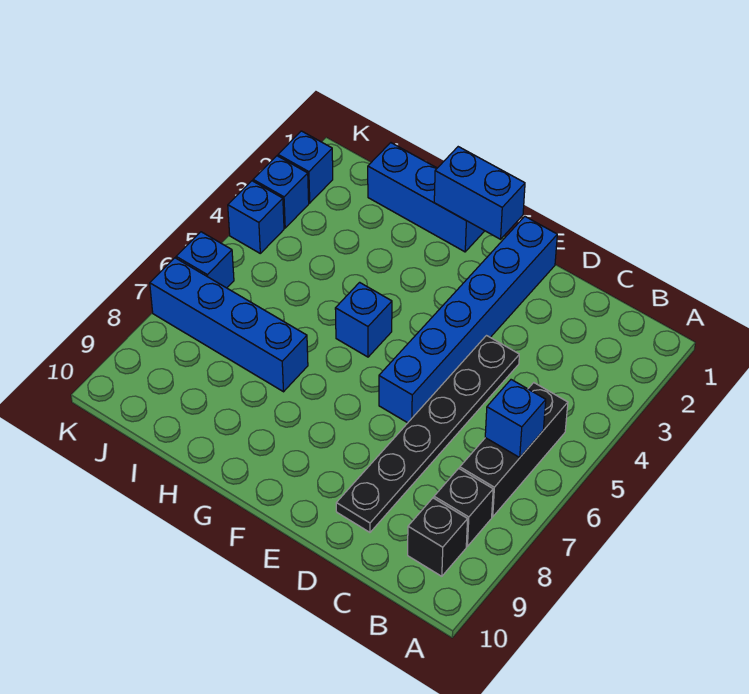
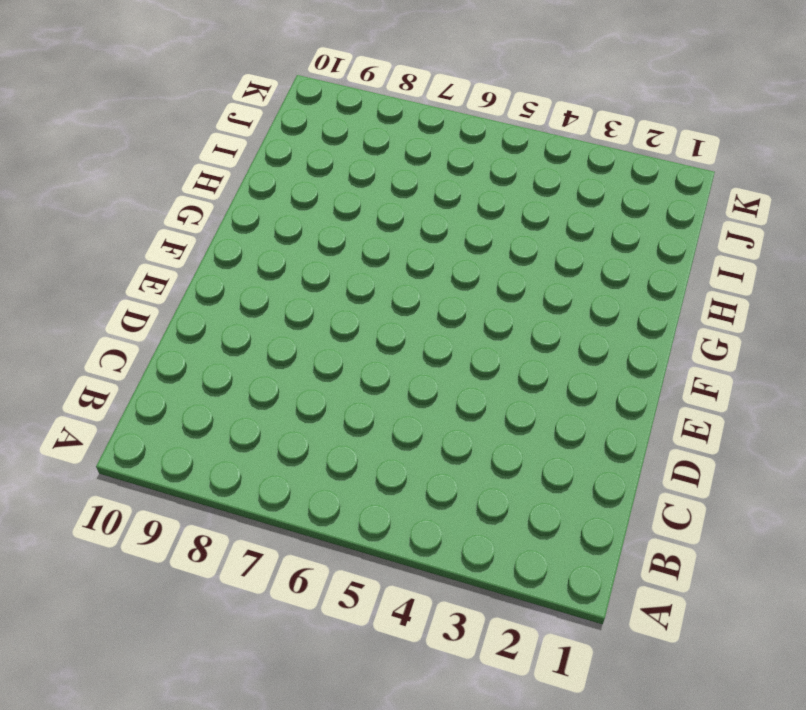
none -> black 1x3 brick [460,383,568,517]
none -> black 1x1 brick [434,468,493,546]
none -> black 1x1 brick [408,498,468,576]

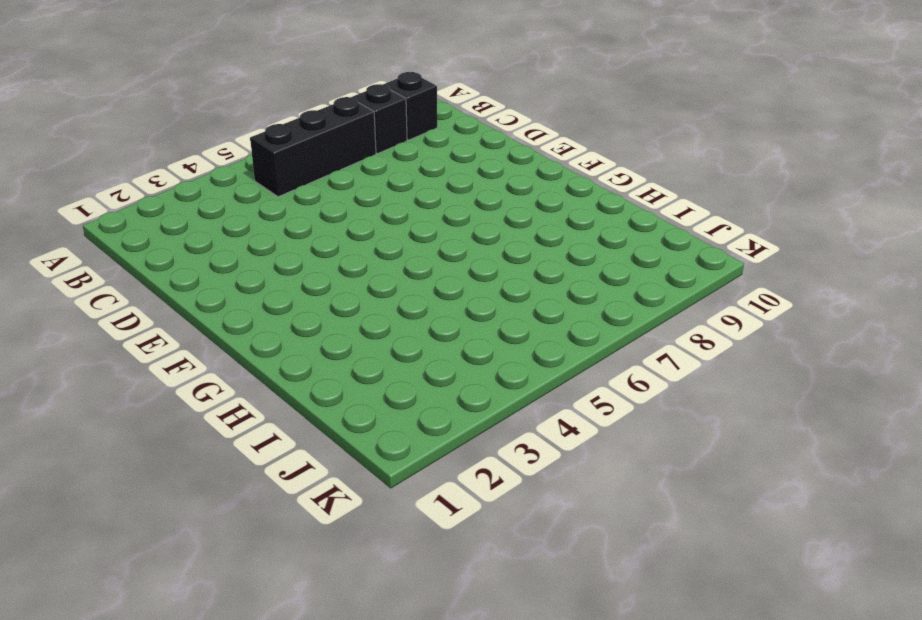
none -> black 1x6 plate [336,336,519,532]
none -> blue 1x6 brick [379,216,557,423]
none -> blue 1x3 brick [368,143,484,252]

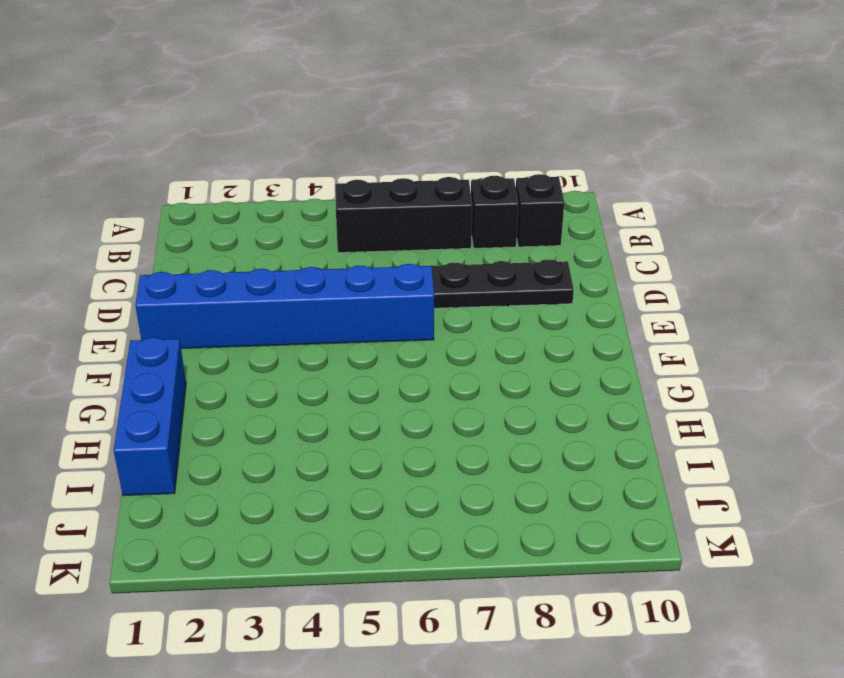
none -> blue 1x1 brick [335,282,392,357]
none -> blue 1x4 brick [150,258,308,392]
none -> blue 1x1 brick [278,131,333,203]

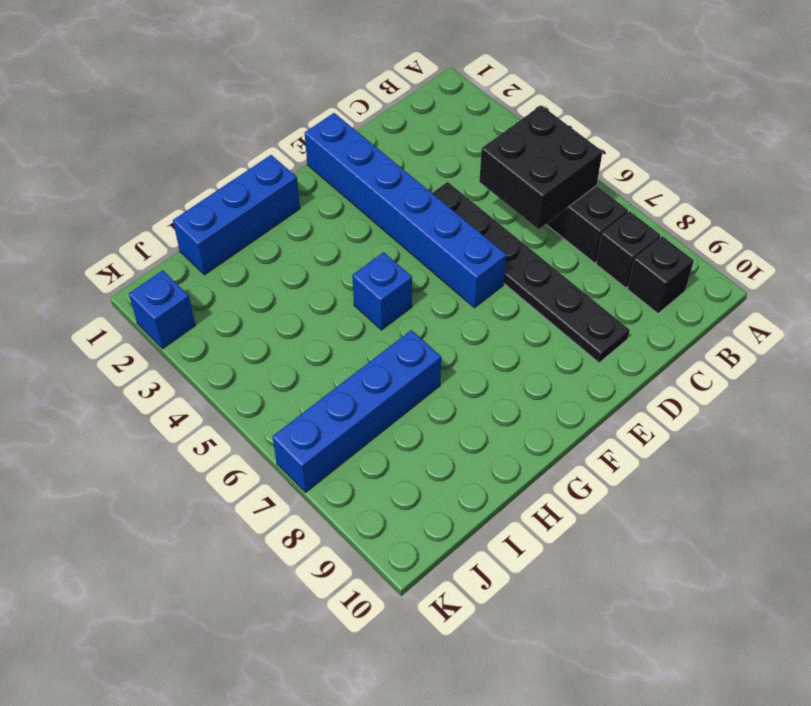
black 2x2 brick [479,105,603,229] -> blue 1x1 brick [485,380,546,457]
none -> blue 1x1 brick [253,156,309,228]
none -> blue 1x1 brick [228,181,284,253]
none -> blue 1x1 brick [176,232,234,288]

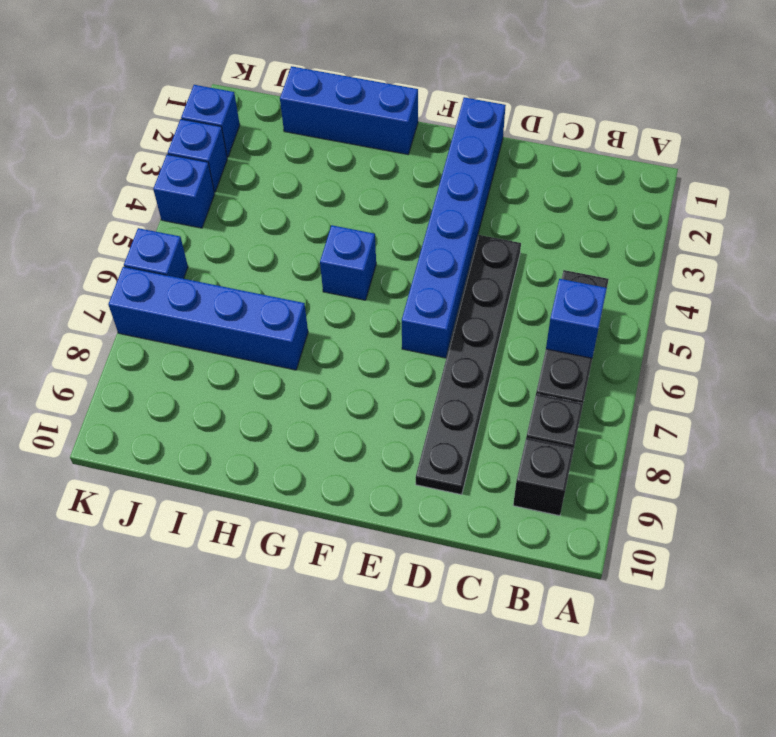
none -> blue 1x2 brick [434,147,525,239]

